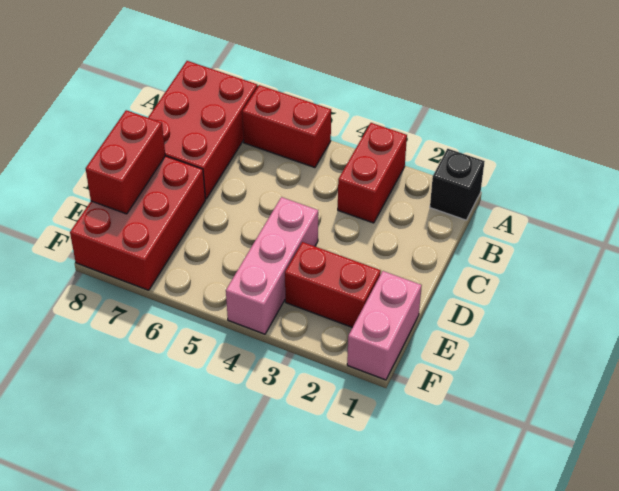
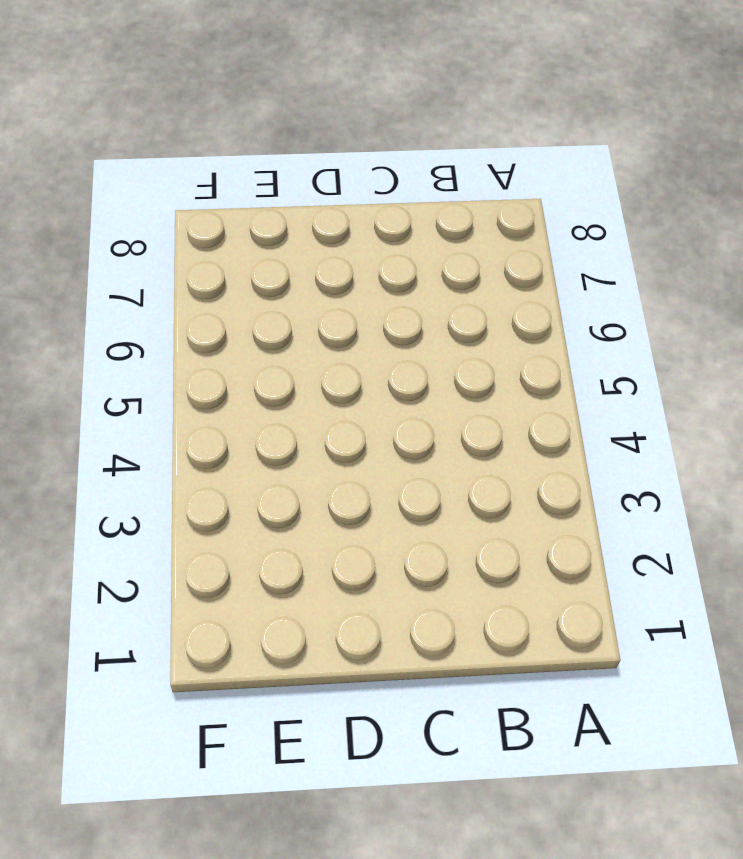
none -> black 1x1 brick [430,149,485,220]
none -> red 1x2 brick [338,123,407,223]

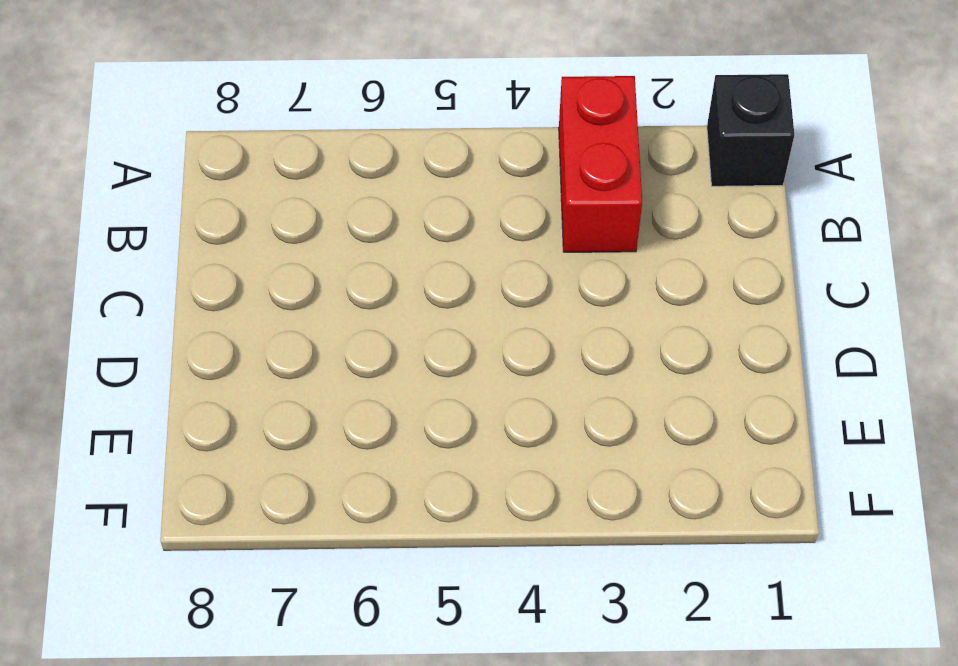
none -> red 1x2 brick [242,85,331,168]
none -> red 2x3 brick [148,61,257,199]

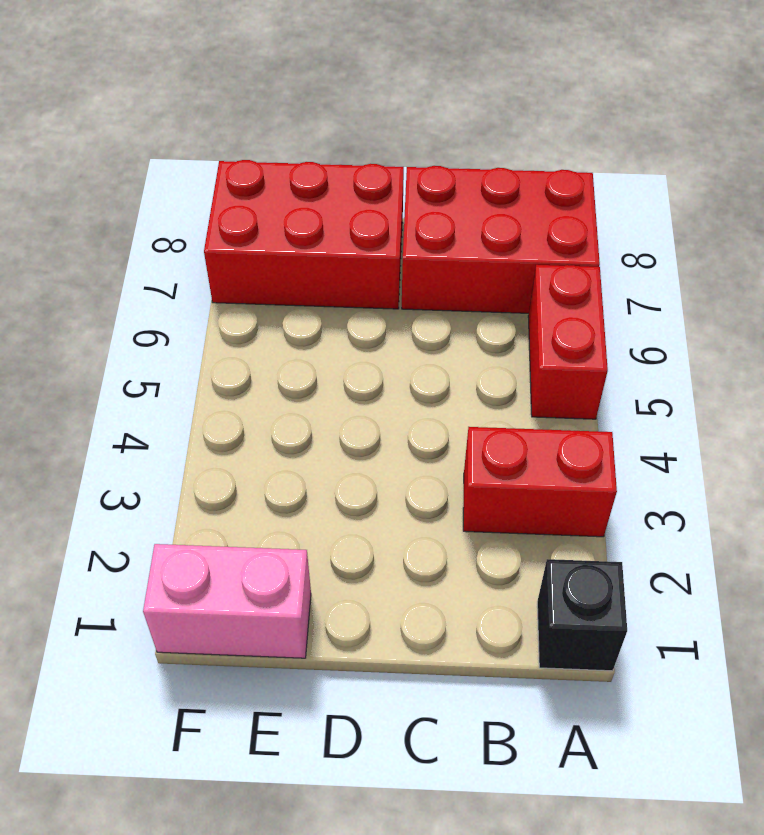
none -> pink 1x3 brick [226,197,318,334]
none -> red 1x2 brick [285,242,381,327]

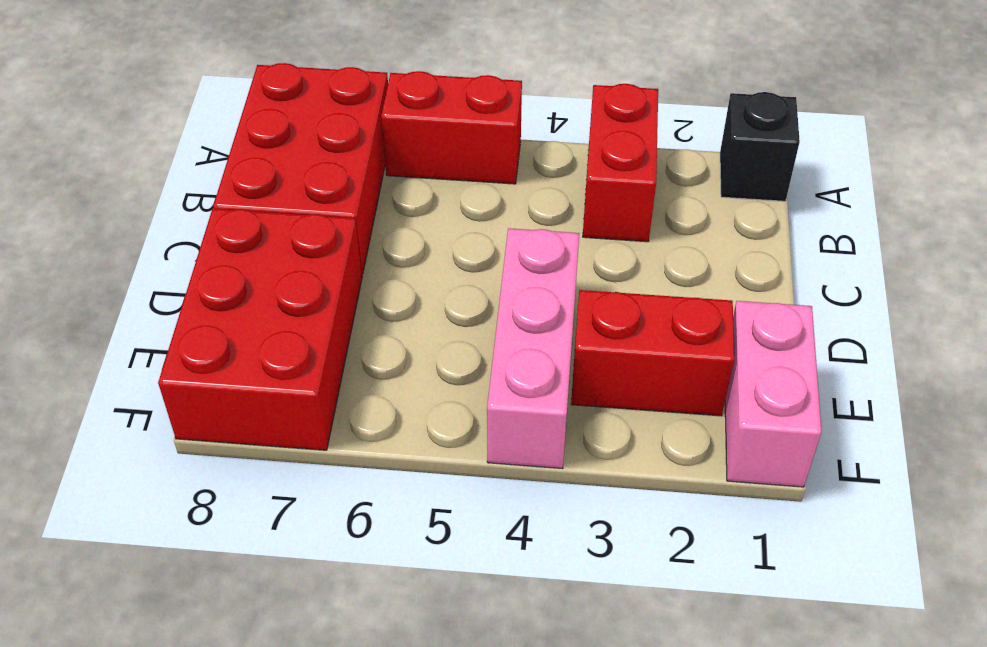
none -> red 1x2 brick [86,110,165,214]

